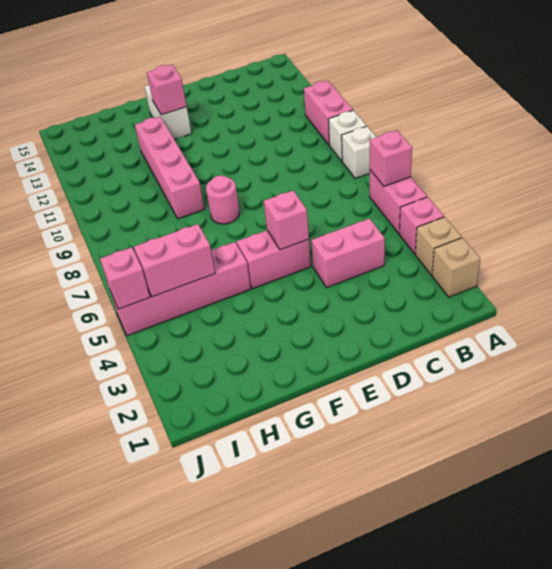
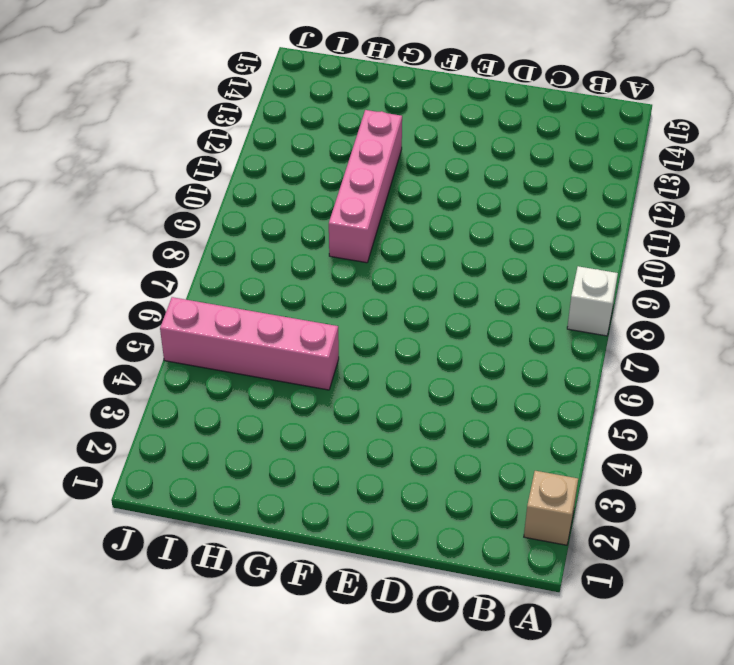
none -> tan 1x1 brick [415,217,462,275]
none -> pink 1x1 brick [399,197,444,254]
none -> pink 1x2 brick [370,170,427,234]

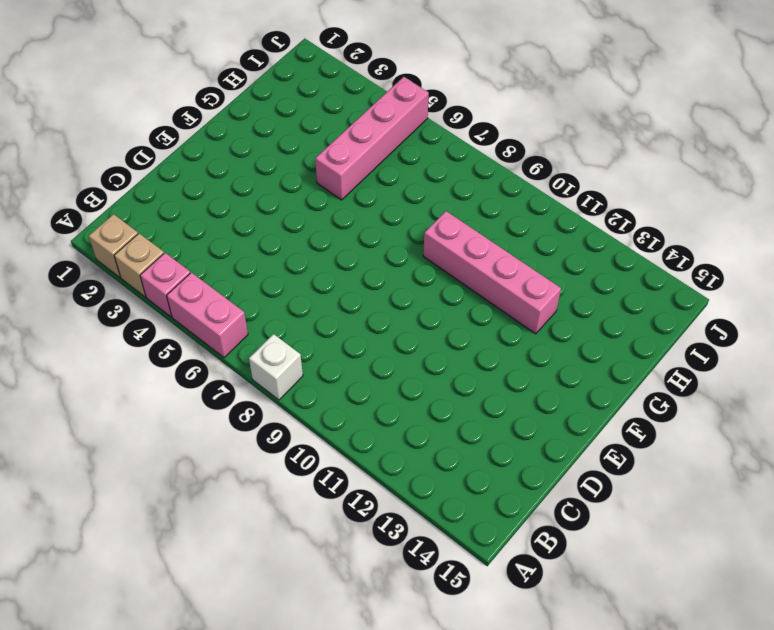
none -> white 1x1 brick [329,110,366,161]
none -> pink 1x2 brick [304,81,353,145]
none -> pink 1x2 brick [311,218,385,287]

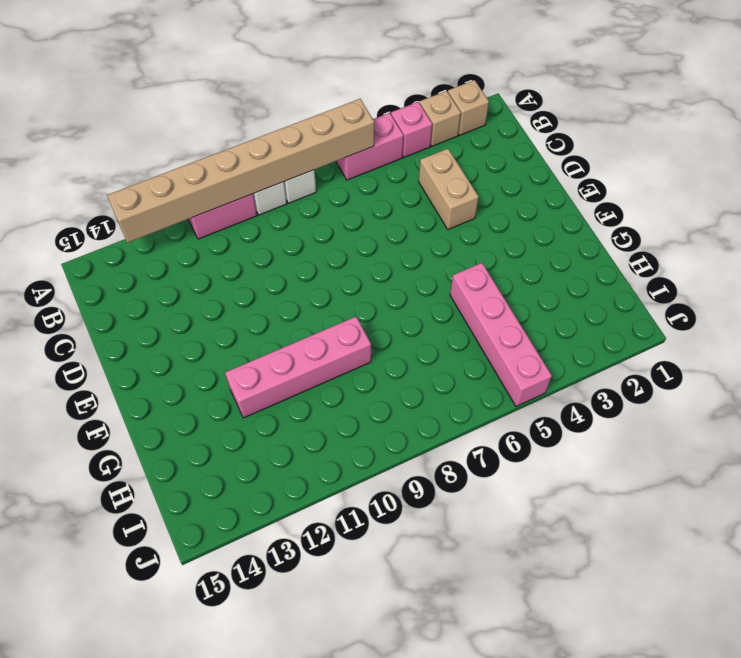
tan 1x8 brick [107,99,374,243] -> pink 1x1 brick [370,130,412,186]
tan 1x2 brick [419,149,479,229] -> pink 1x2 brick [311,218,385,287]
none -> pink 1x2 brick [237,230,311,289]
none -> pink 1x1 round brick [206,175,240,224]
none -> white 1x2 brick [144,85,192,140]

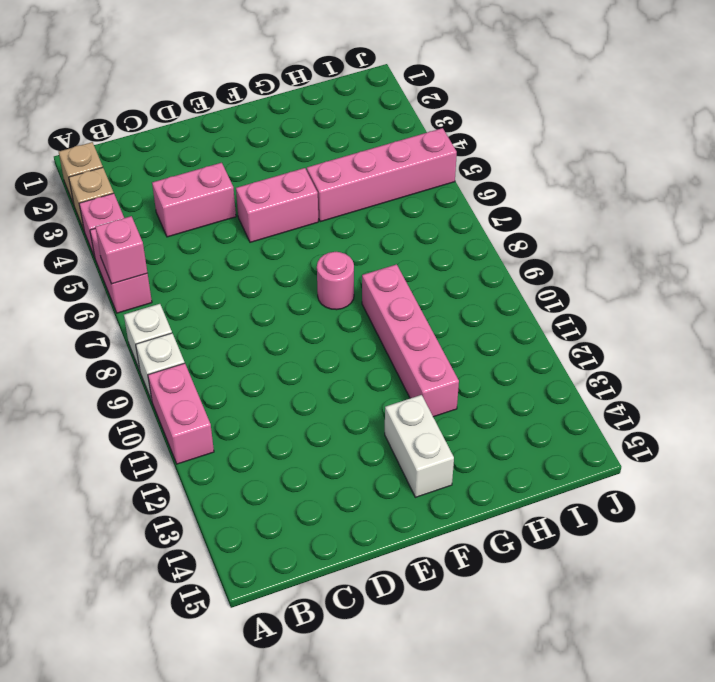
none -> pink 1x1 brick [264,191,309,250]
none -> pink 1x1 brick [147,65,187,115]
none -> pink 1x2 brick [134,224,215,297]

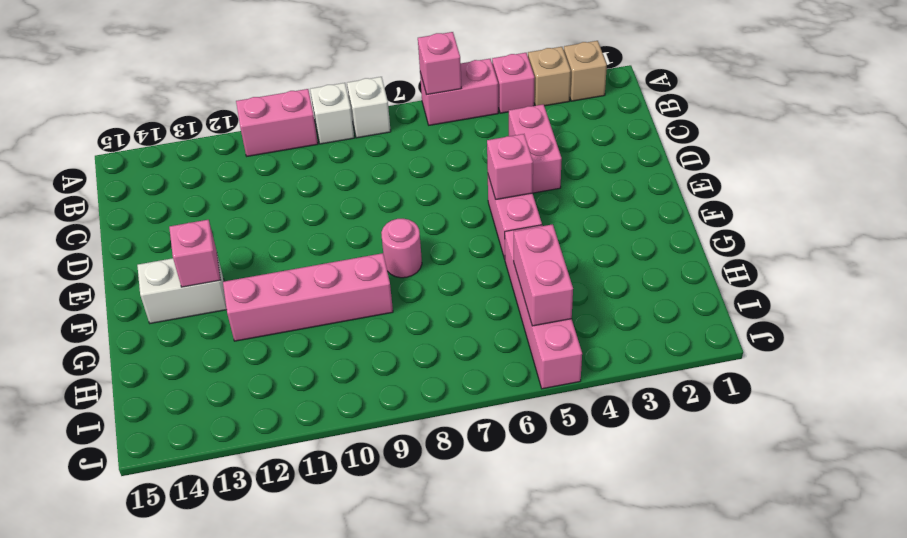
none -> pink 1x1 brick [100,247,150,309]

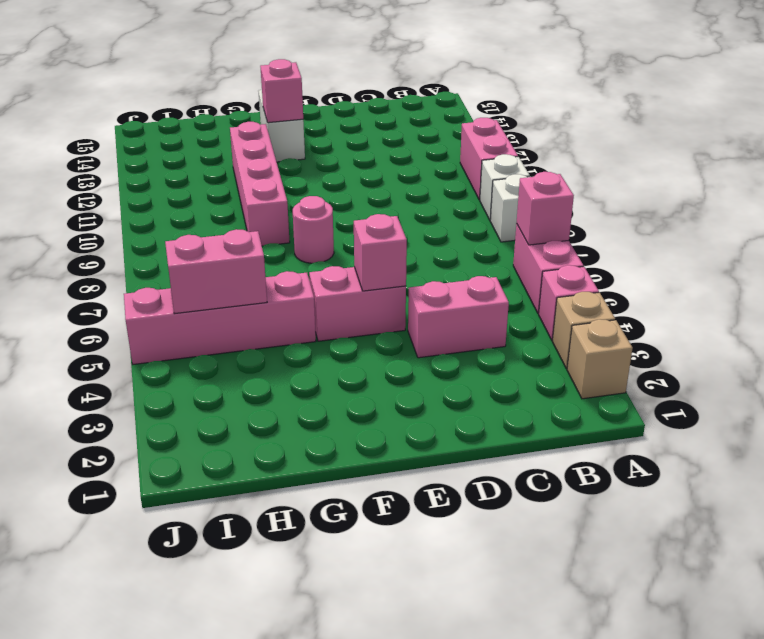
none -> pink 1x1 brick [100,247,150,309]

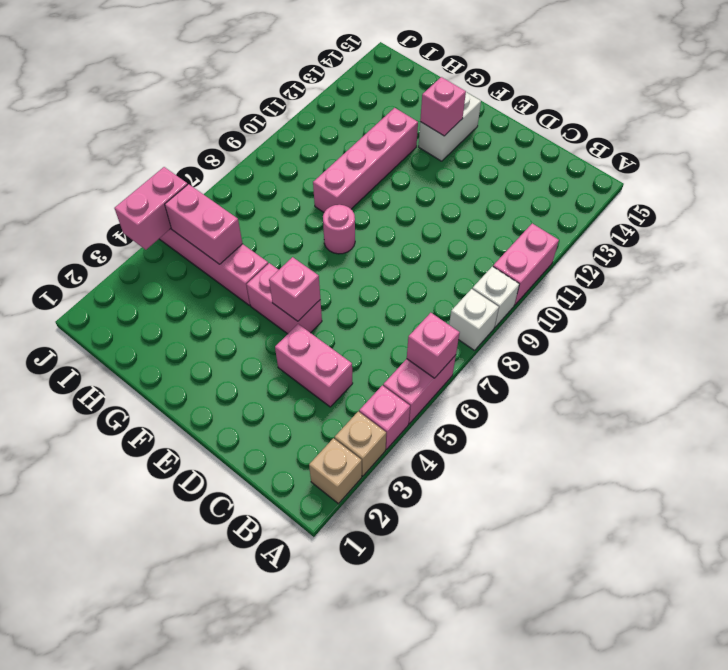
pink 1x2 brick [114,167,188,250] -> pink 1x1 brick [100,247,150,309]

